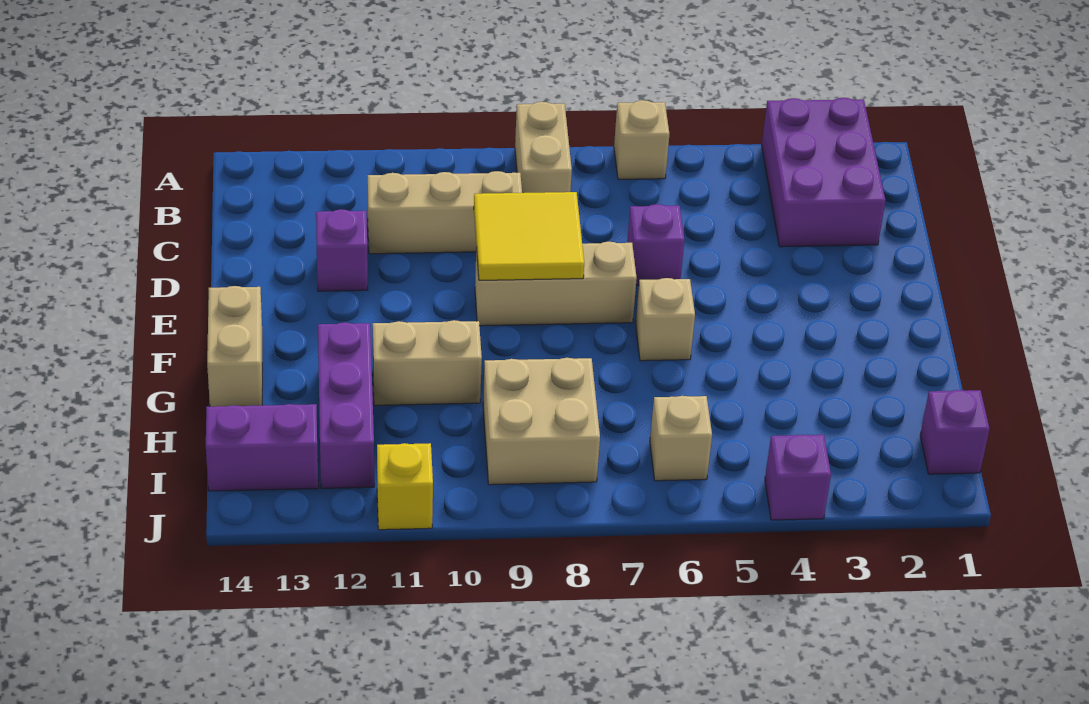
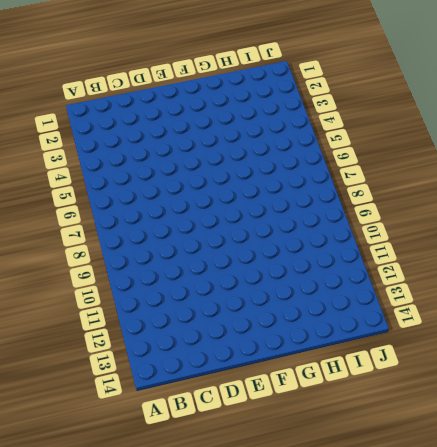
none -> purple 2x3 brick [762,98,885,247]
none -> tan 1x1 brick [614,100,669,179]
none -> tan 1x2 brick [515,102,572,193]

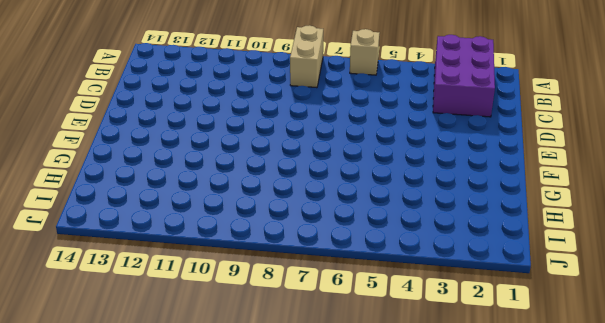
none -> tan 1x3 brick [368,171,522,254]
none -> purple 1x1 brick [627,204,684,285]
none -> purple 1x1 brick [316,209,368,291]

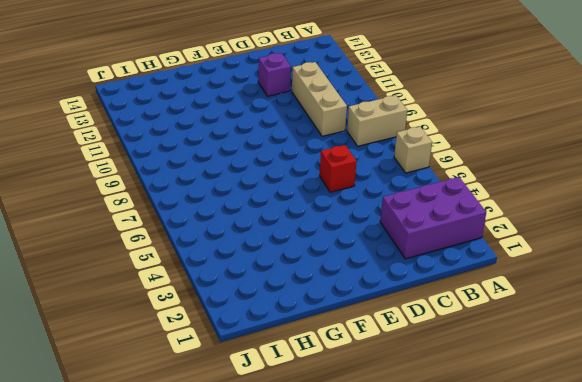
red 1x1 brick [320,145,357,192] -> purple 1x1 brick [627,204,684,285]
none -> tan 1x3 brick [475,242,637,326]
none -> tan 1x1 brick [636,278,695,361]
none -> tan 1x2 brick [207,286,262,407]

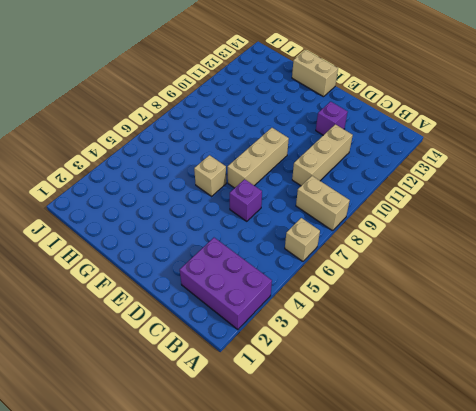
none -> tan 1x2 brick [373,320,482,405]
none -> purple 1x3 brick [318,323,374,488]
none -> tan 2x2 brick [483,358,600,485]

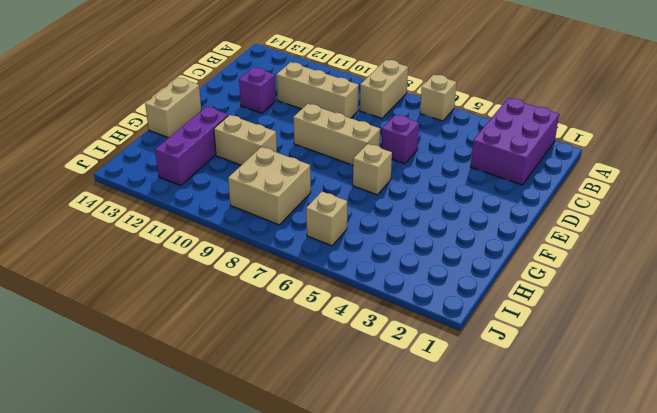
none -> purple 1x1 brick [920,390,990,474]
none -> purple 1x2 brick [206,404,318,491]
none -> purple 1x1 brick [765,435,831,520]

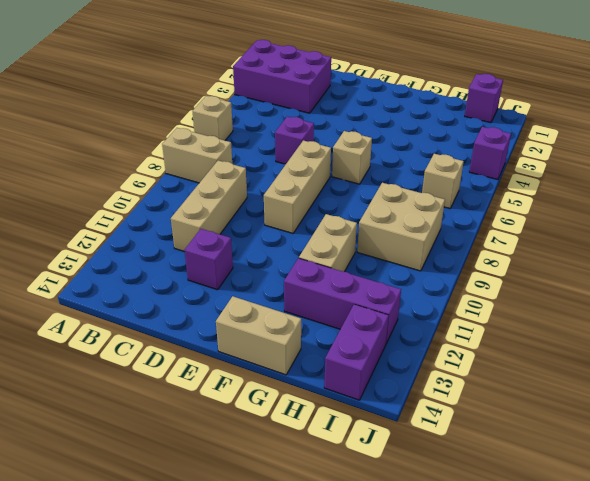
none -> yellow 1x1 brick [377,443,433,530]
none -> yellow 2x2 tile [474,192,584,280]

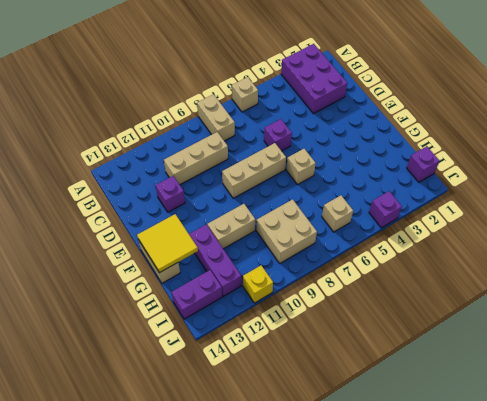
yellow 2x2 tile [137,214,198,273] -> yellow 2x2 tile moved to [474,192,584,280]

